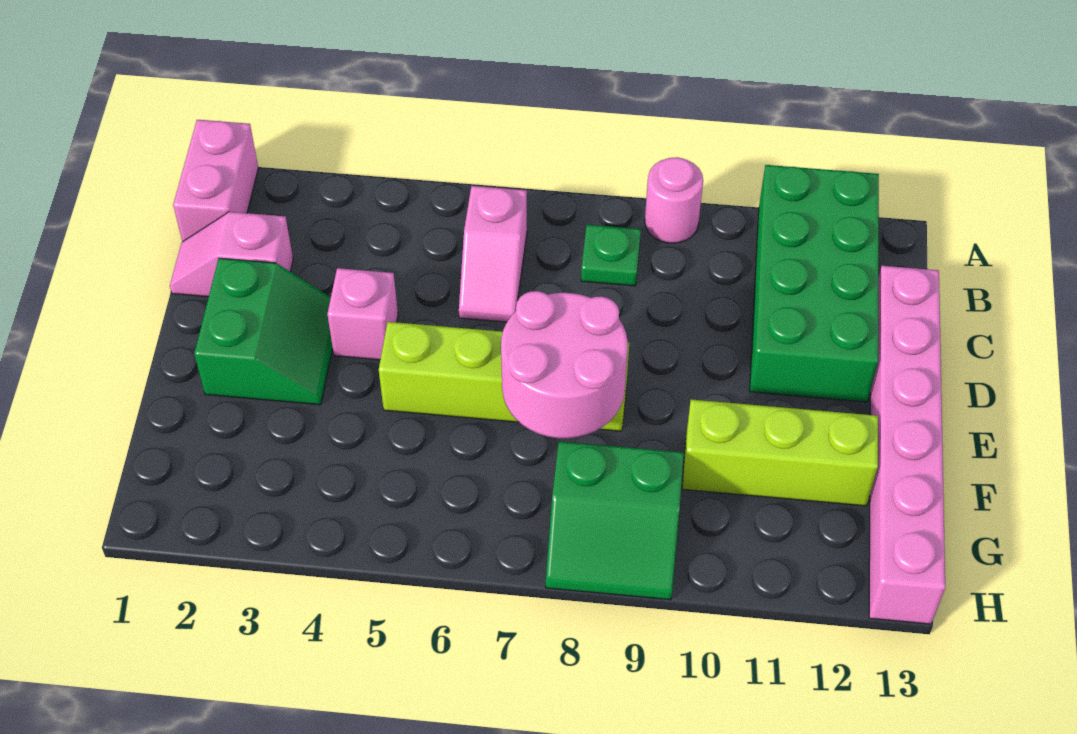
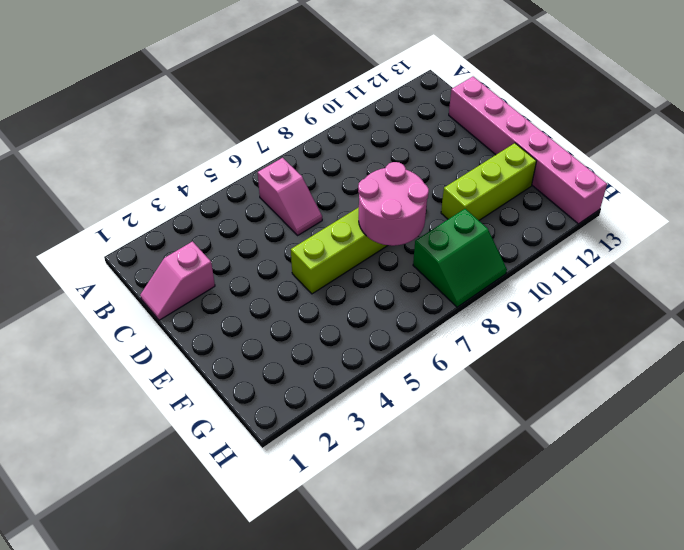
none -> pink 1x2 brick [173,120,258,242]
none -> pink 1x1 round brick [645,157,703,243]
none -> green 2x4 brick [750,165,879,402]

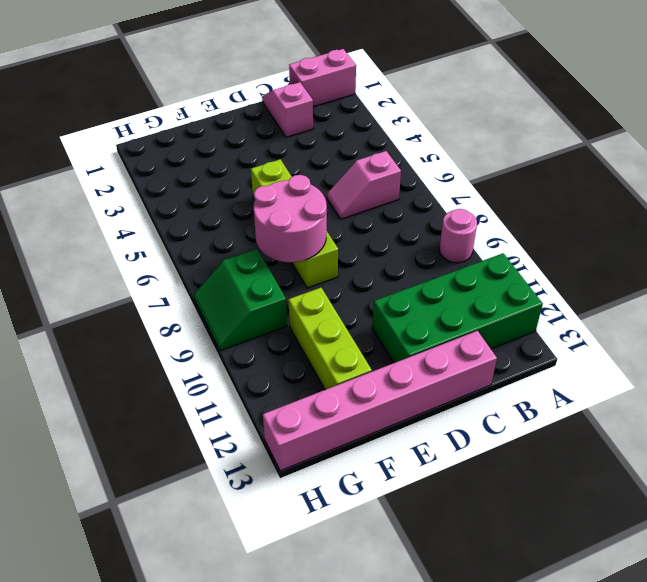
none -> green 1x1 plate [581,225,641,286]
none -> green 2x2 slope [194,258,333,405]
none -> pink 1x1 brick [327,268,398,360]

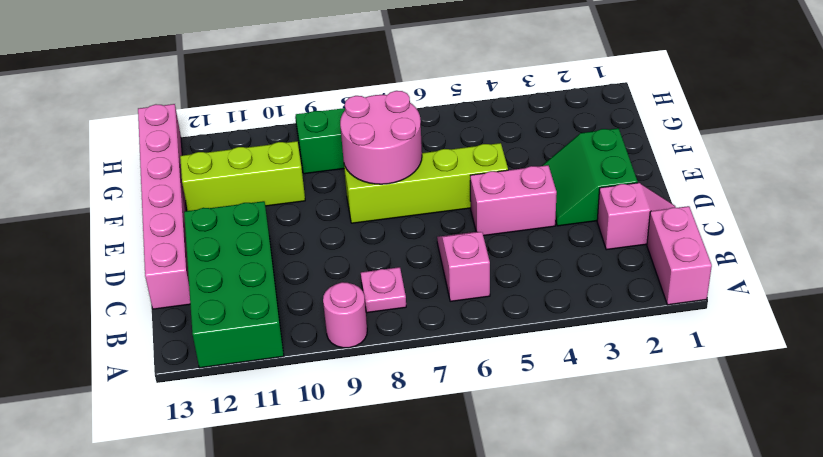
pink 1x1 plate [361,267,406,313] -> green 1x1 plate [581,225,641,286]
pink 1x2 brick [470,165,557,236] -> pink 1x1 brick [327,268,398,360]

